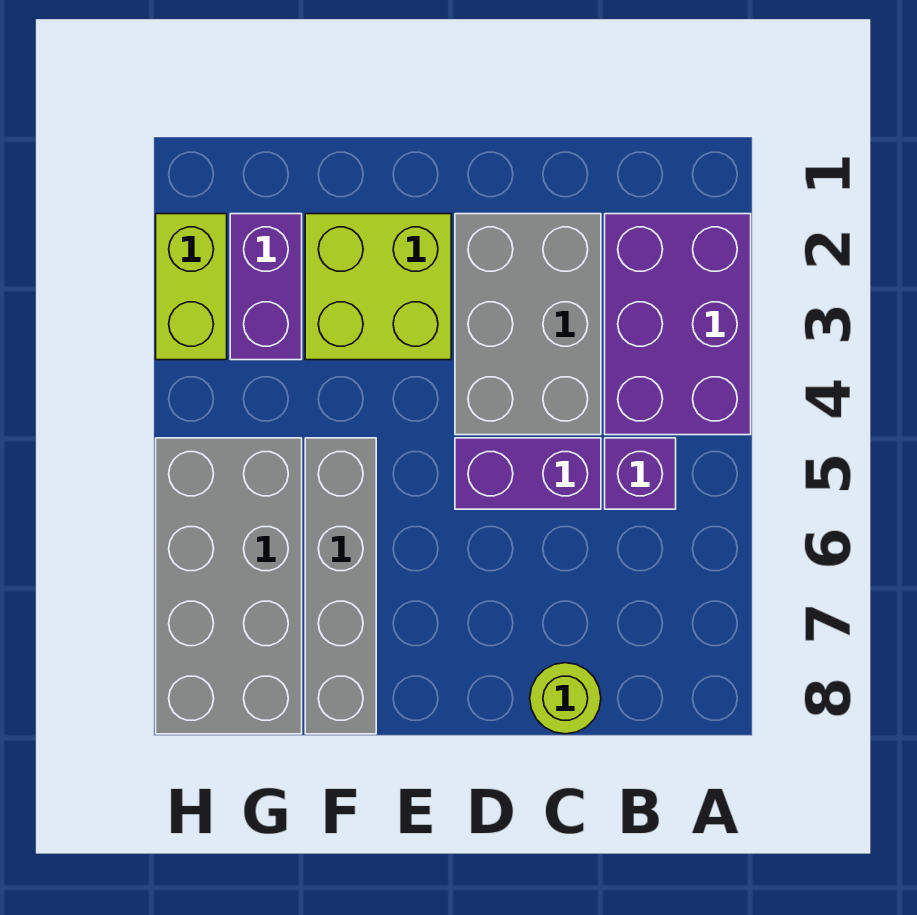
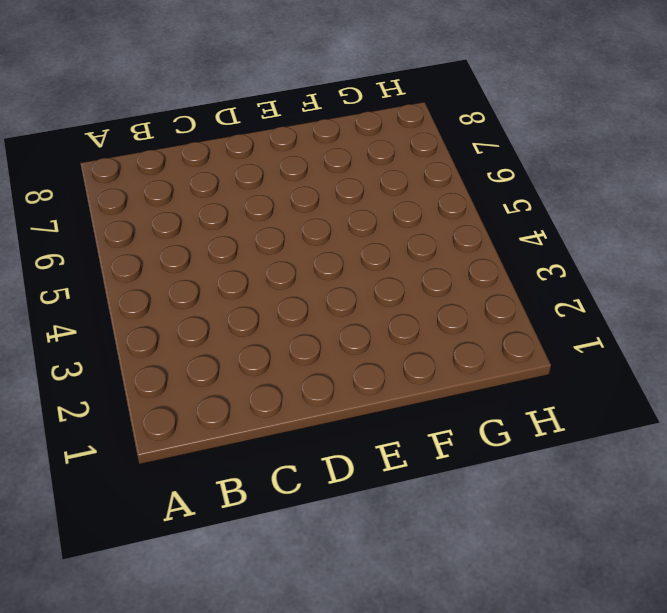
none -> purple 2x3 brick [605,214,751,435]
none -> purple 1x1 brick [605,438,676,509]

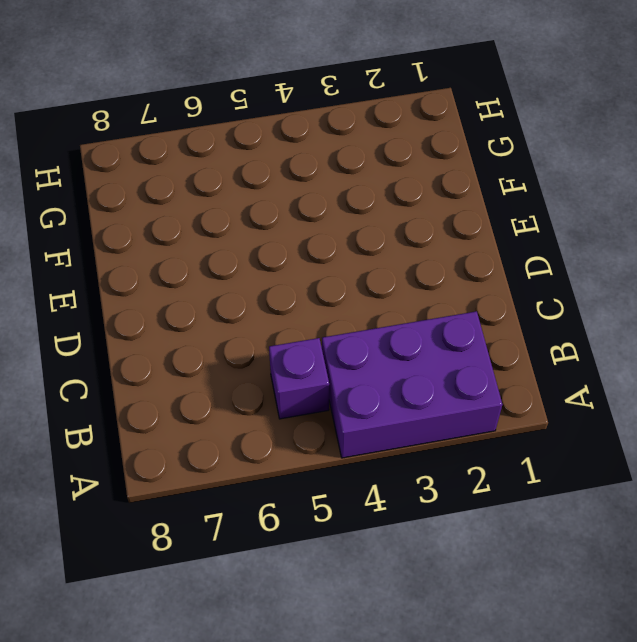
none -> grey 2x3 brick [455,214,601,435]
none -> purple 1x2 brick [455,438,601,509]

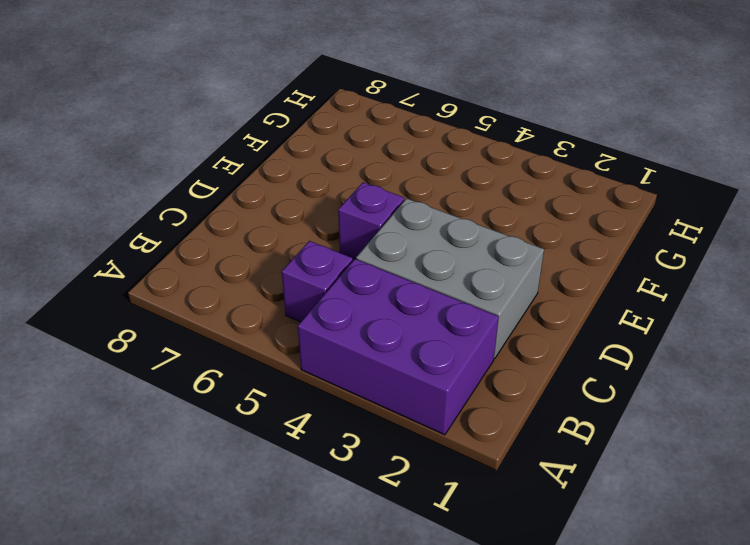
purple 1x1 brick [338,182,404,259] -> purple 1x2 brick [455,438,601,509]
none -> lime 1x1 round brick [530,663,601,734]
none -> lime 2x2 brick [305,214,451,360]

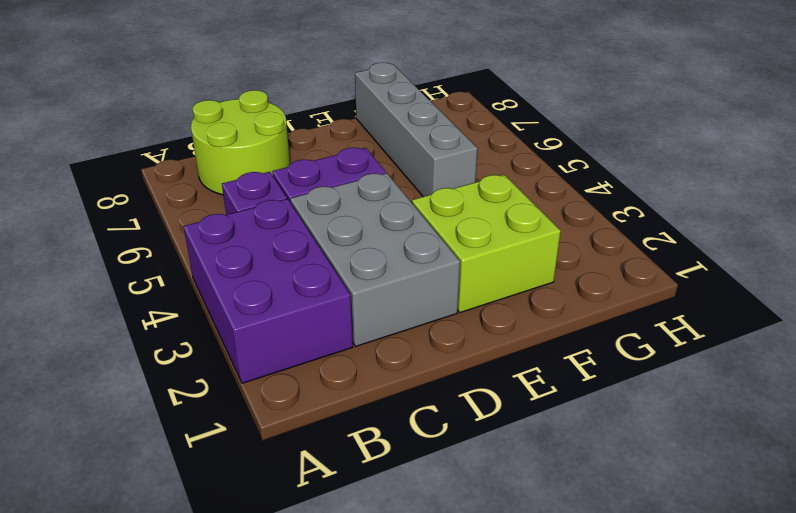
lime 2x2 round brick [191,90,290,195] -> lime 1x1 round brick [530,663,601,734]
none -> purple 1x2 brick [230,214,302,360]
none -> grey 2x4 brick [156,438,302,734]

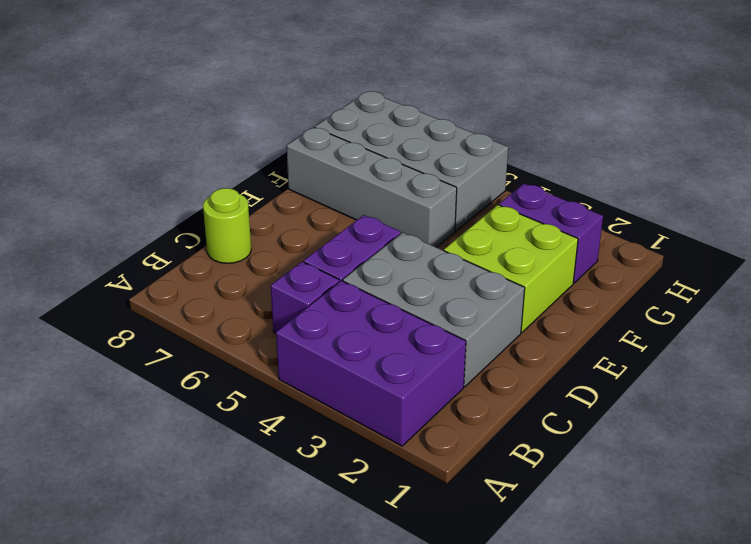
none -> lime 1x2 brick [156,214,227,360]

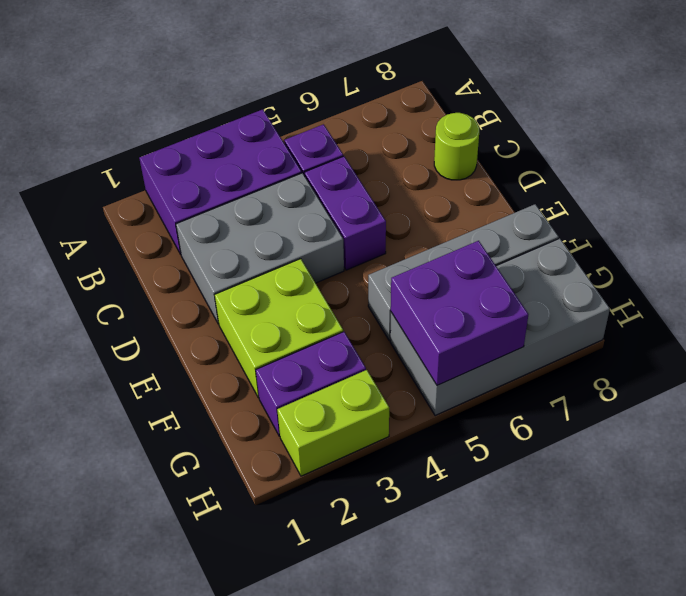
purple 2x2 brick [391,241,528,385] -> none

